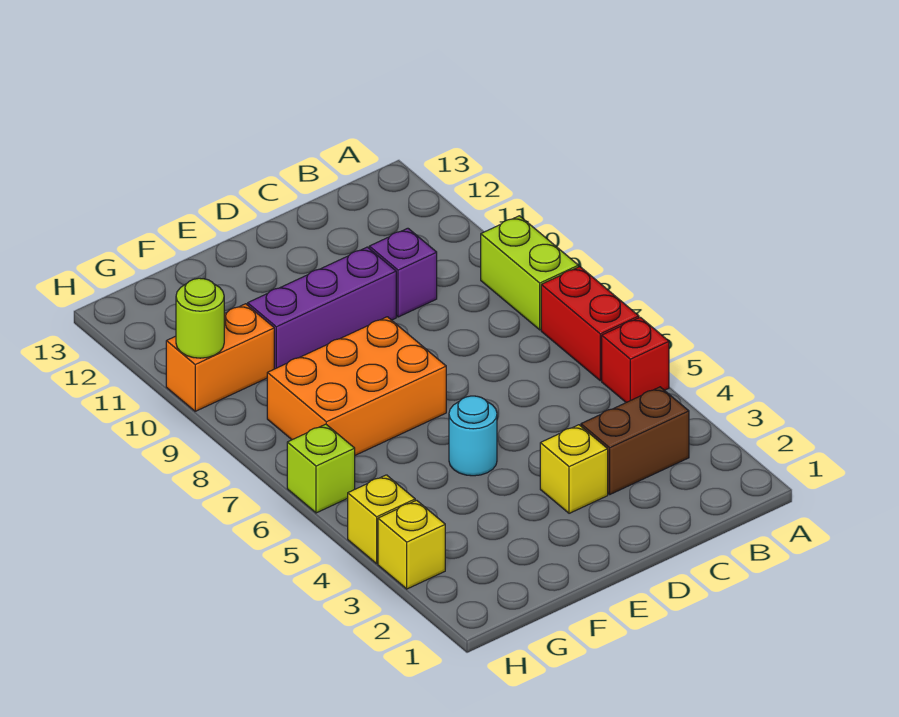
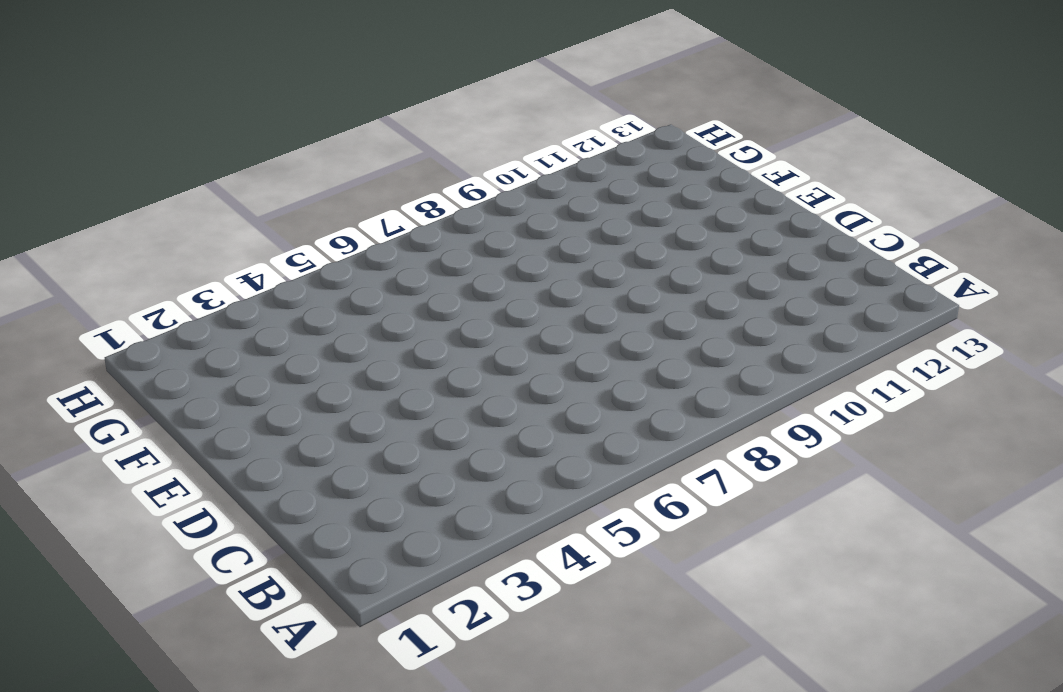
none -> red 1x1 brick [602,317,669,402]
none -> red 1x2 brick [541,267,639,381]
none -> lime 1x2 brick [481,216,578,330]

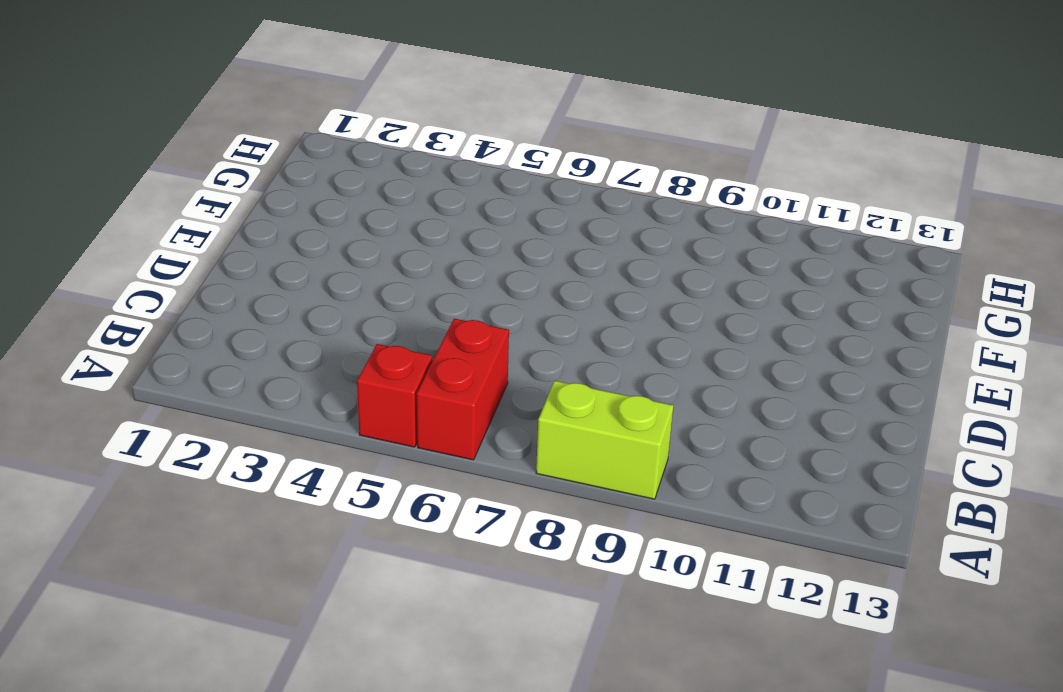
red 1x2 brick [417,319,509,460] -> red 1x2 brick turned to [541,267,639,381]
none -> brown 1x2 brick [581,387,689,494]
none -> purple 1x1 brick [369,228,437,317]
none -> yellow 1x1 brick [540,425,608,513]

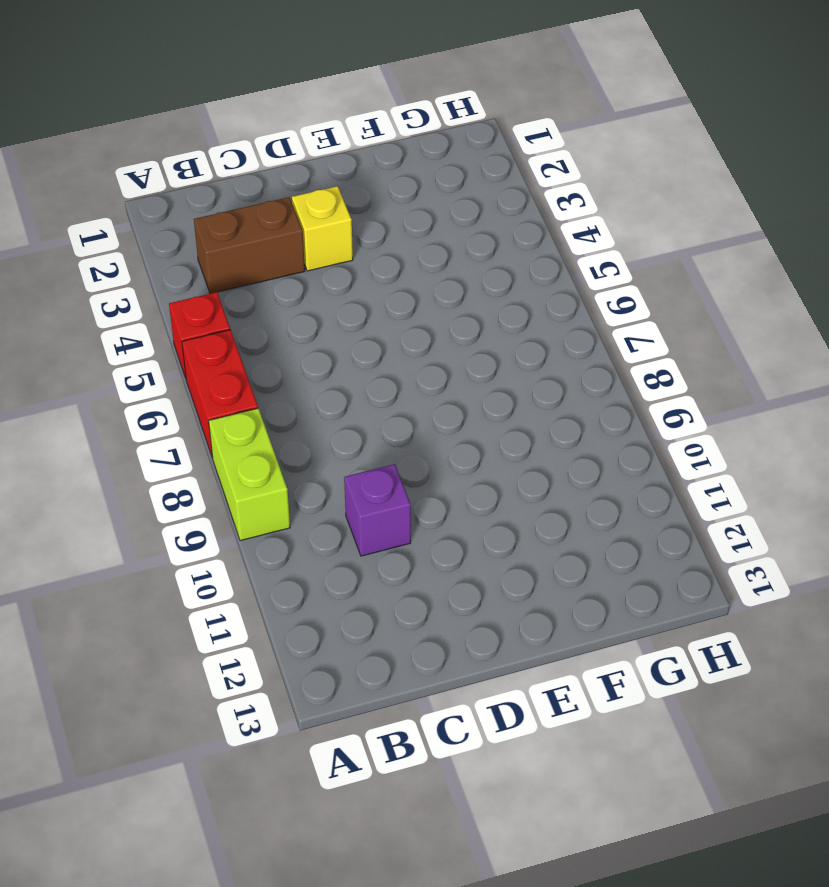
none -> purple 1x3 brick [248,247,396,369]
none -> cyan 1x1 round brick [449,396,497,476]
none -> orange 2x3 brick [267,317,446,455]

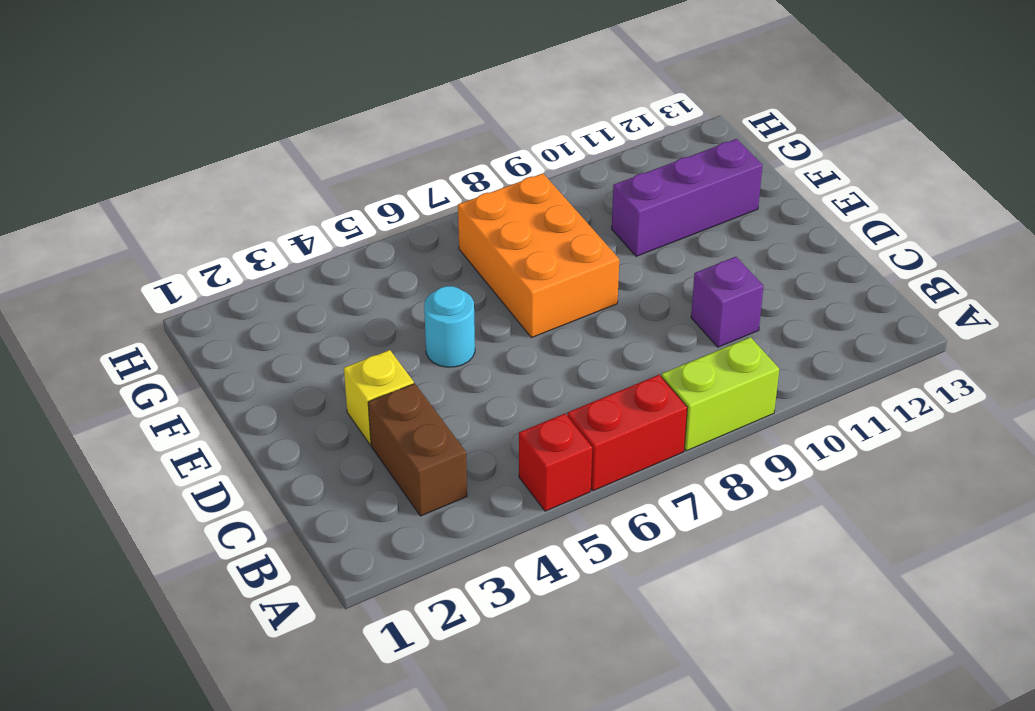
purple 1x3 brick [612,139,763,256] -> purple 1x3 brick turned to [248,247,396,369]
none -> orange 1x2 brick [166,304,274,411]
none -> yellow 1x1 brick [378,500,445,589]
none -> yellow 1x1 brick [348,475,415,564]

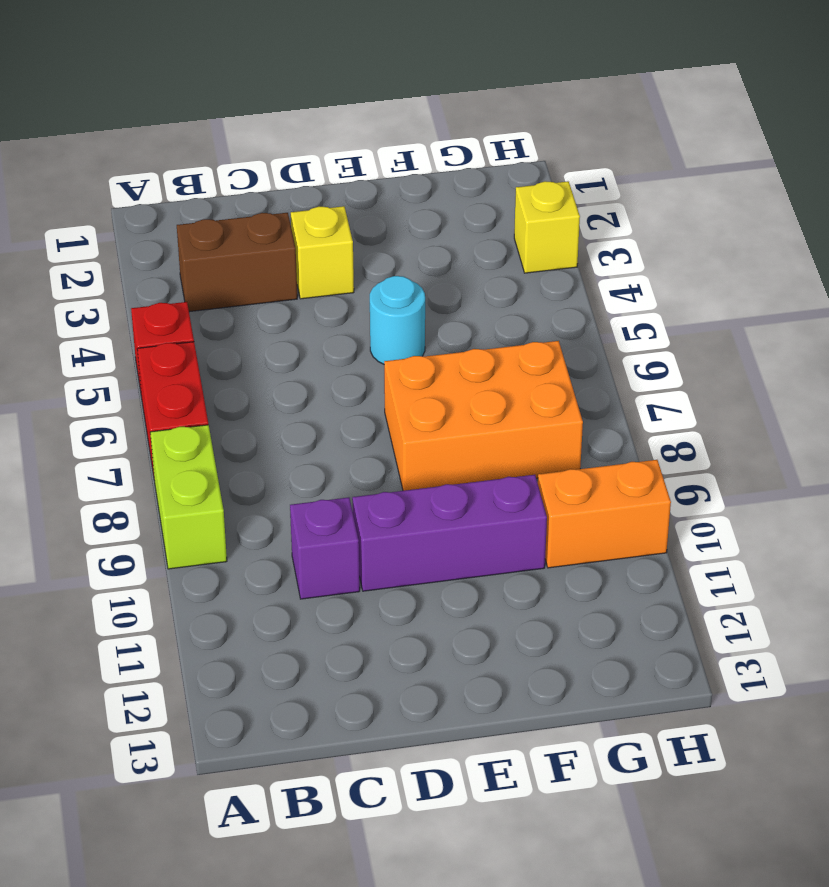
none -> yellow 1x1 brick [348,475,415,564]
none -> lime 1x1 brick [287,424,355,513]
none -> lime 1x1 round brick [176,278,224,358]

